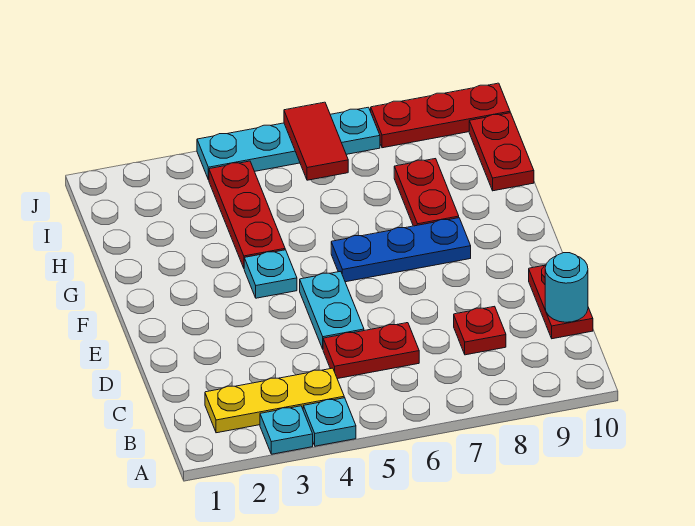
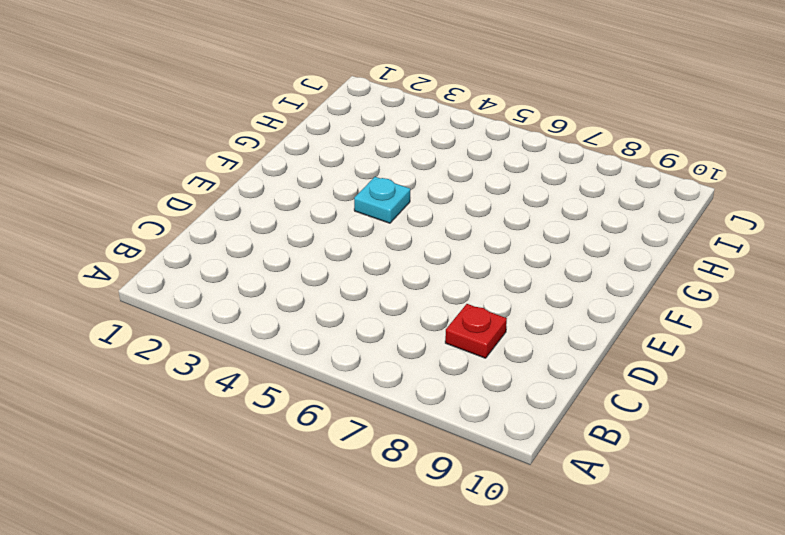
none -> cyan 1x1 plate [260,406,313,454]
none -> cyan 1x1 plate [303,398,356,446]
none -> yellow 1x3 plate [205,368,344,433]

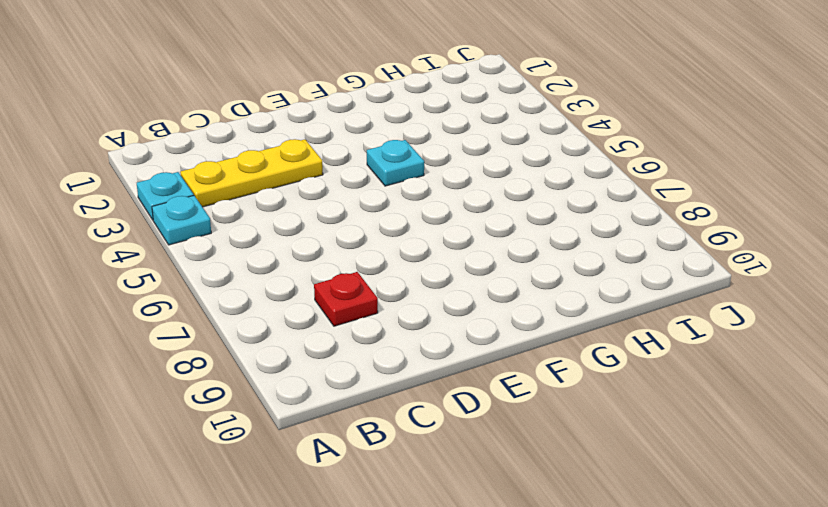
yellow 1x3 plate [180,139,323,207] -> yellow 1x3 plate turned to [205,368,344,433]
none -> red 1x2 plate [323,323,419,379]
none -> red 1x2 plate [529,265,593,339]
none -> cyan 1x2 plate [300,271,364,349]

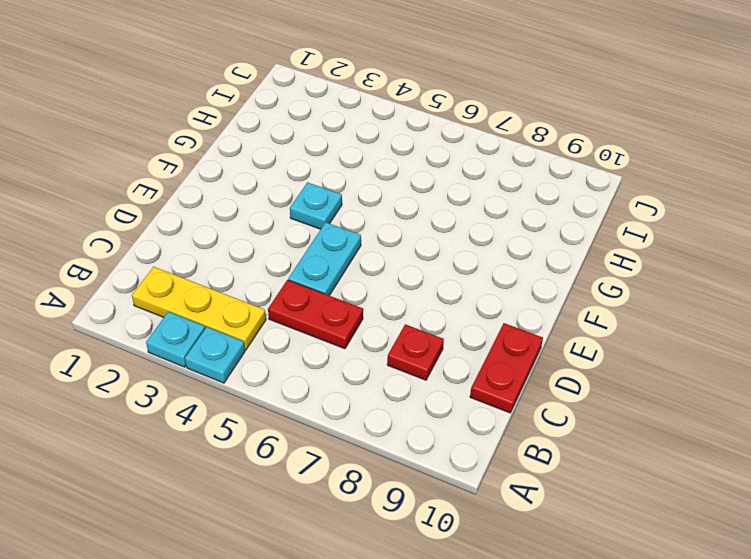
none -> blue 1x3 plate [331,218,471,282]
none -> red 1x3 plate [209,161,285,268]
none -> red 1x2 plate [394,159,459,226]

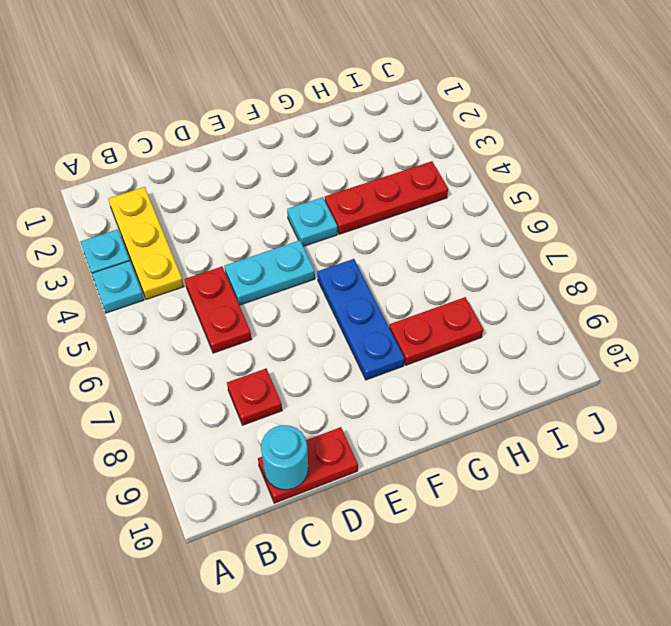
none -> red 1x2 plate [469,113,534,191]
none -> cyan 1x4 plate [197,107,380,180]
none -> red 1x3 plate [371,83,510,148]

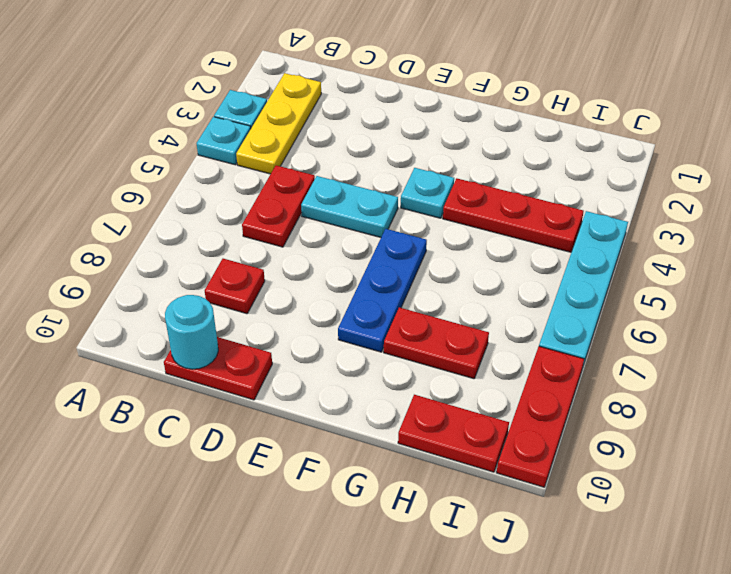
none -> red 1x2 tile [284,102,348,180]

